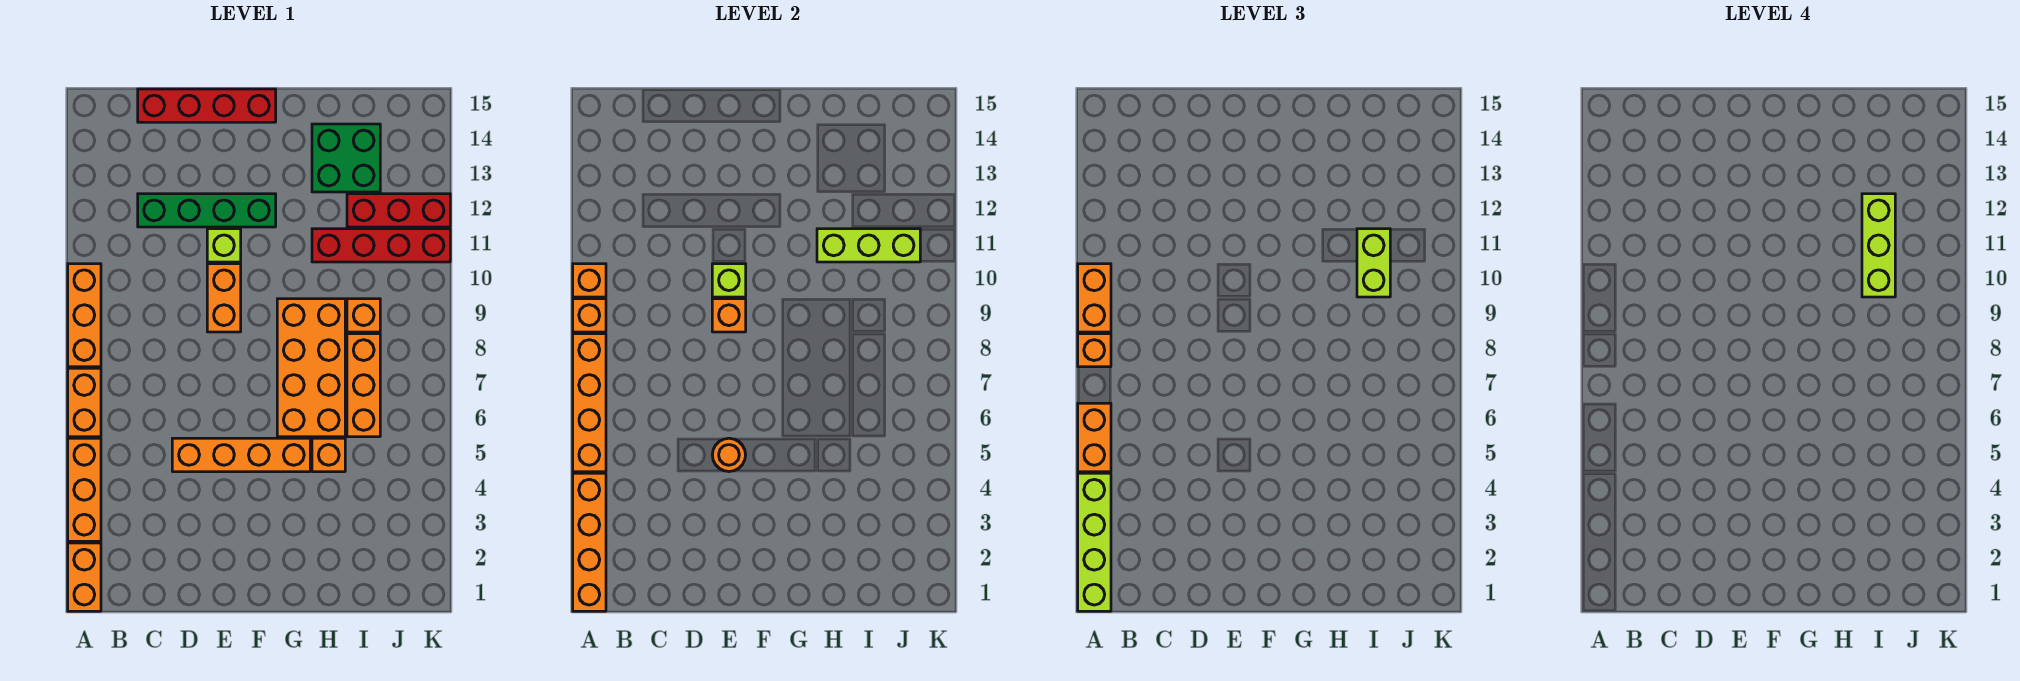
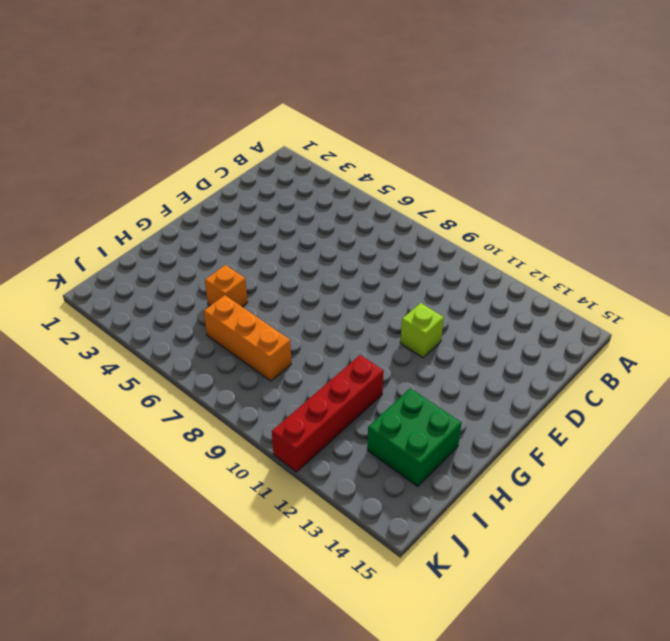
none -> orange 1x2 brick [68,543,101,611]
none -> orange 1x3 brick [68,438,101,541]
none -> orange 1x2 brick [68,368,101,437]
none -> orange 1x3 brick [68,264,101,367]

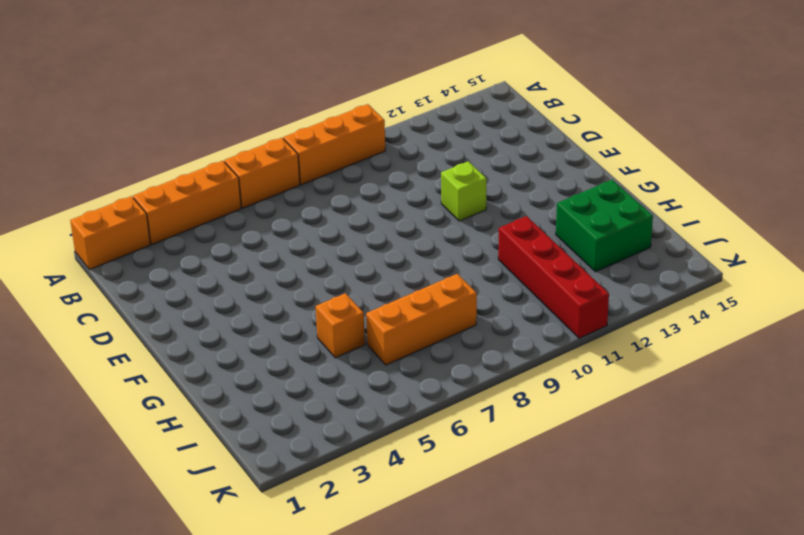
none -> green 1x4 brick [138,194,276,227]
none -> red 1x4 brick [138,89,276,122]
none -> orange 1x4 brick [172,438,310,472]
none -> orange 1x2 brick [207,264,241,332]

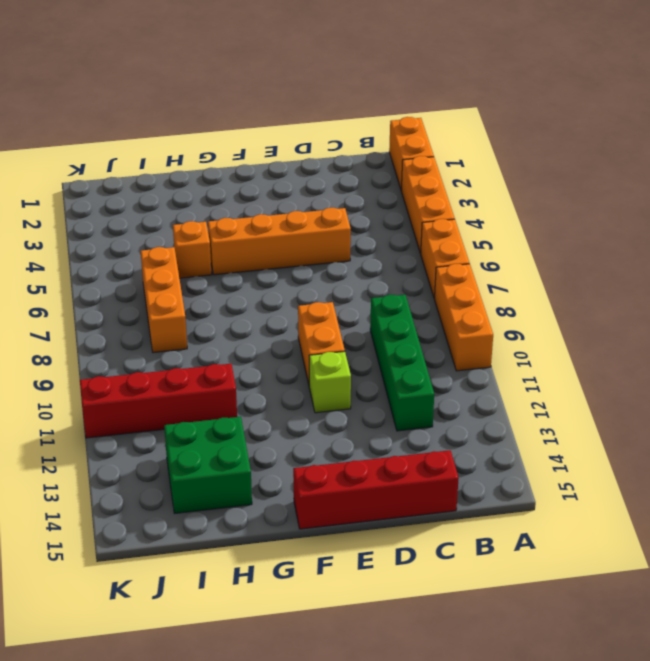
green 1x4 brick [370,295,434,431] -> green 1x4 brick turned to [138,194,276,227]
none -> orange 2x4 brick [277,299,345,437]
none -> orange 1x1 brick [347,299,380,332]
none -> red 1x3 brick [347,194,450,227]
none -> orange 1x4 brick [573,473,606,611]

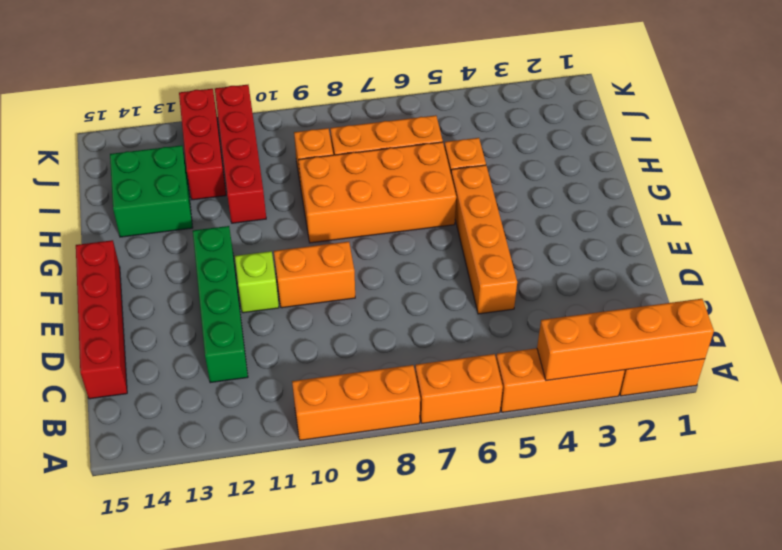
none -> orange 1x4 brick [573,334,606,472]
none -> orange 1x1 brick [573,299,606,332]
none -> orange 1x1 brick [573,264,606,297]
none -> orange 1x1 round brick [712,438,746,472]

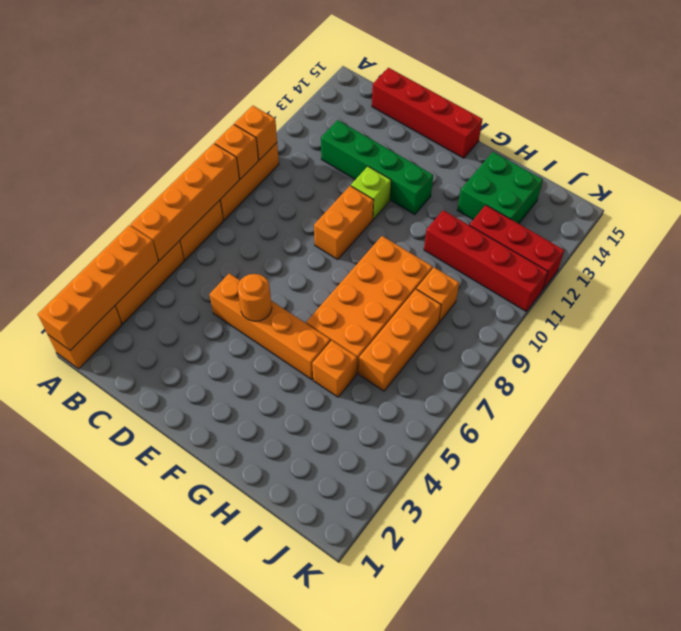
none -> orange 1x1 brick [712,299,746,332]
none -> lime 1x1 brick [712,264,746,297]
none -> lime 1x3 brick [817,229,920,262]
none -> lime 1x4 brick [1078,473,1111,611]

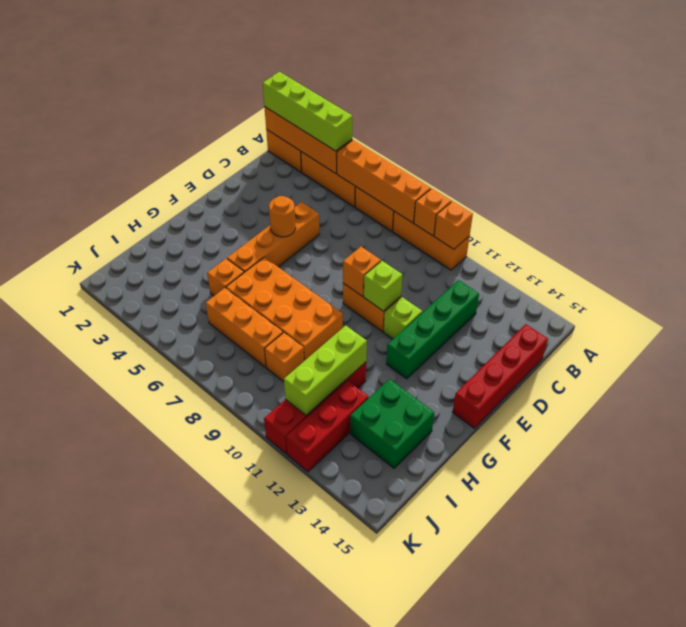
none -> orange 1x2 brick [1078,403,1111,472]
none -> orange 1x1 brick [1078,334,1111,367]
none -> orange 1x2 brick [1078,264,1111,332]
none -> lime 1x2 brick [1357,229,1390,297]

